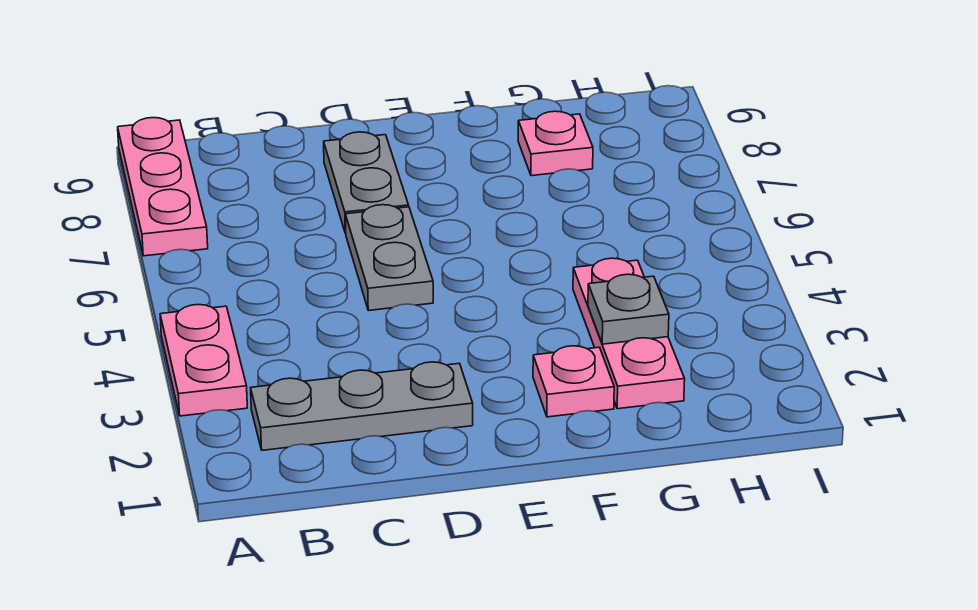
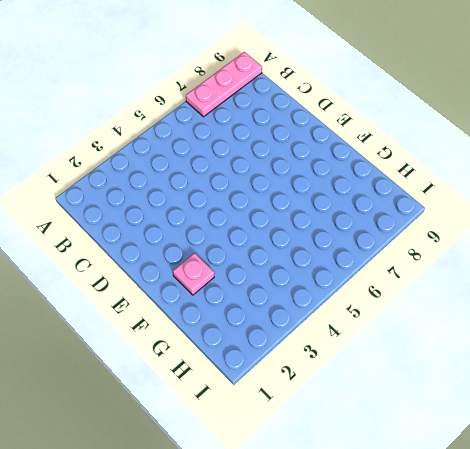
none -> pink 1x2 plate [160,305,247,416]
none -> grey 1x3 plate [251,362,473,450]

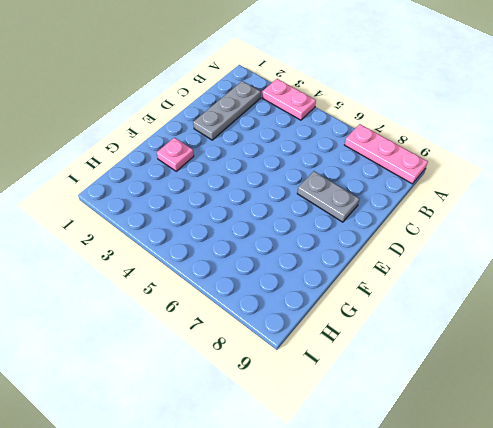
none -> grey 1x2 plate [345,205,433,311]
none -> pink 1x3 plate [573,258,685,409]

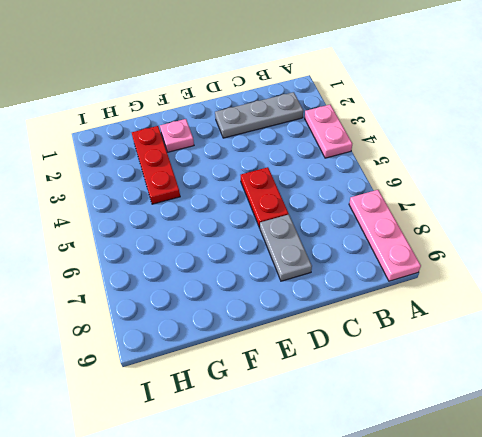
red 1x2 plate [241,167,289,228] -> grey 1x2 plate [345,205,433,311]
red 1x3 plate [132,126,180,204] -> pink 1x3 plate [573,258,685,409]
none -> pink 1x1 plate [518,111,593,176]
none -> grey 1x1 plate [588,274,669,344]

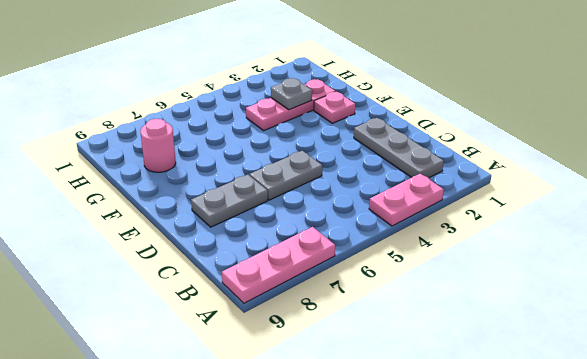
pink 1x1 round brick [140,119,176,172] -> pink 1x1 plate [518,111,593,176]

